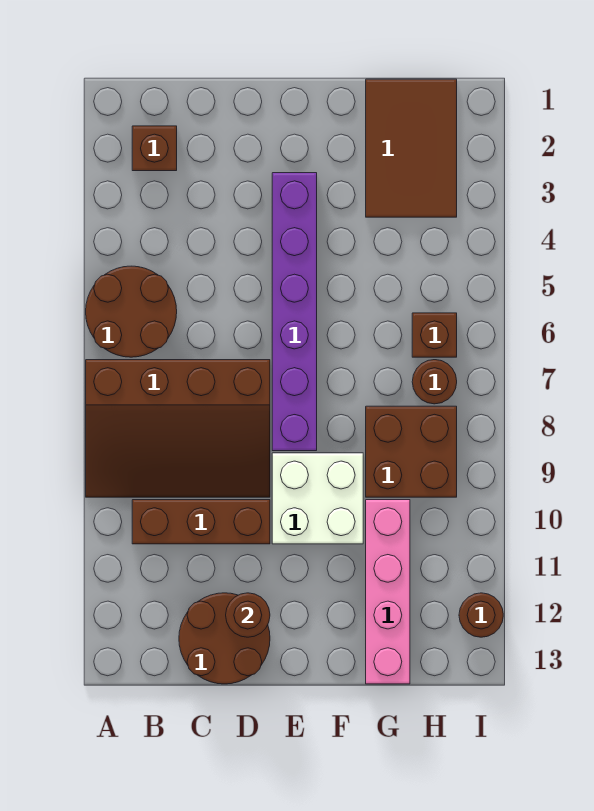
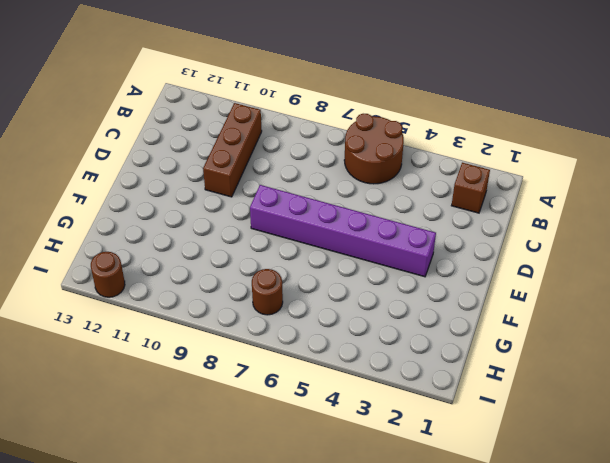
none -> brown 3x4 slope [86,360,270,497]
none -> brown 2x2 round brick [179,593,270,684]
none -> white 2x2 brick [272,453,363,544]

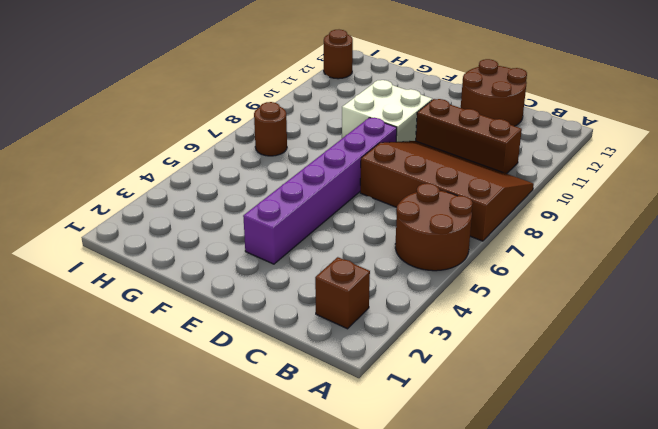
none -> brown 2x3 tile [366,79,457,217]
none -> brown 2x2 brick [366,406,457,497]
none -> pink 1x4 brick [366,500,410,684]

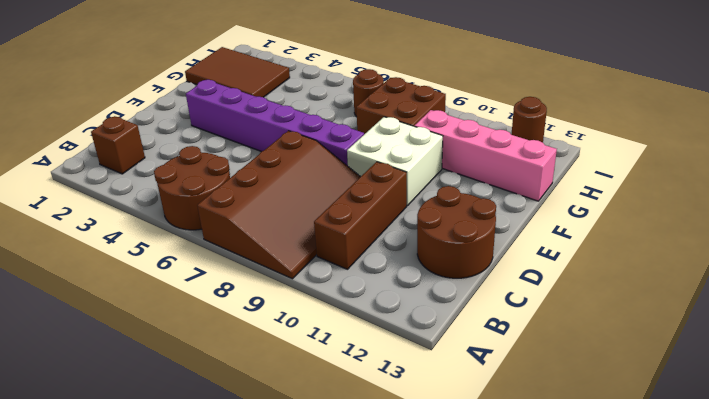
none -> brown 1x1 brick [412,313,457,357]
none -> brown 1x1 round brick [226,593,270,637]

